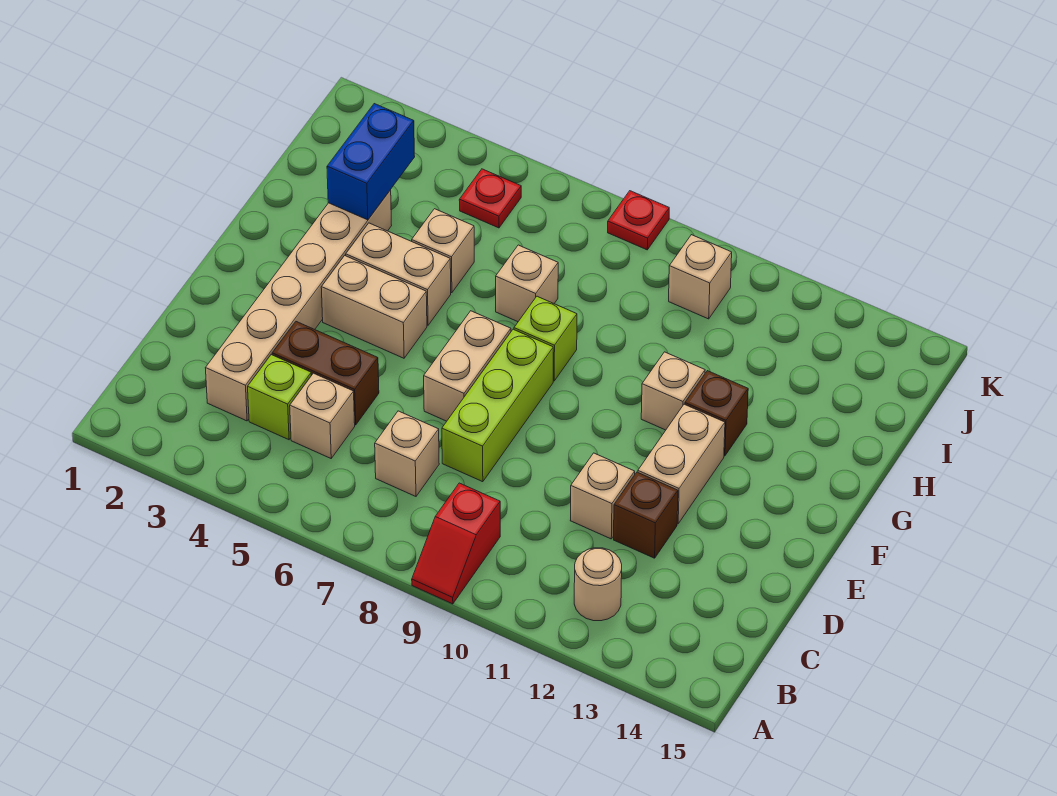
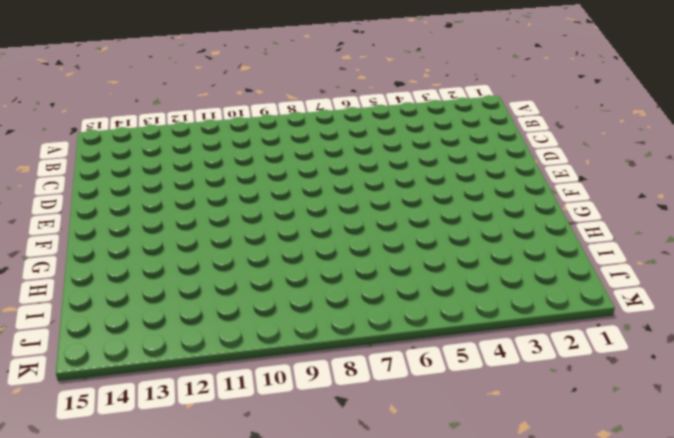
none -> red 1x2 slope [412,483,500,604]
none -> tan 1x1 round brick [574,548,622,621]
none -> tan 1x6 brick [206,190,392,421]

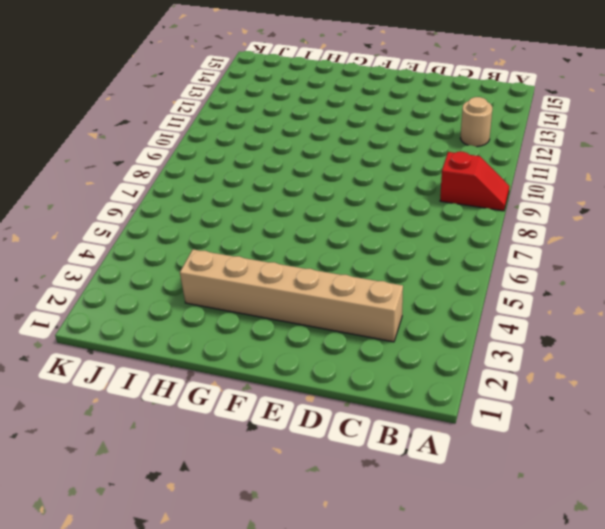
none -> lime 1x1 brick [248,355,311,440]
none -> tan 1x1 brick [290,373,355,458]
none -> tan 1x1 brick [375,411,439,496]

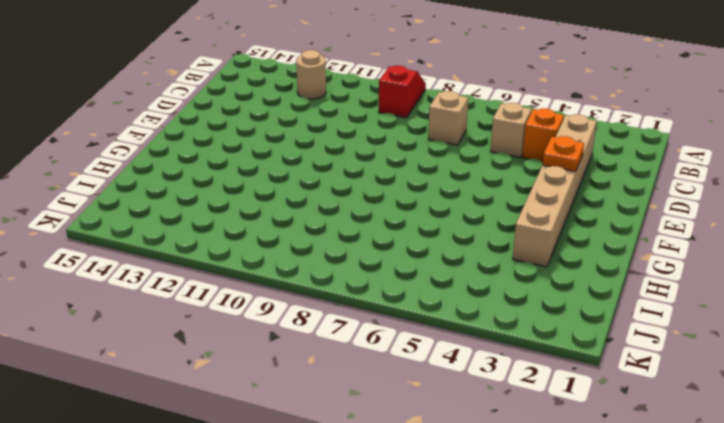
orange 1x1 brick [522,108,564,162] -> lime 1x1 brick [248,355,311,440]
orange 1x1 plate [543,136,584,171] -> none
none -> brown 1x2 brick [272,322,379,425]
none -> lime 1x3 brick [442,329,553,482]
none -> tan 1x1 brick [570,453,635,539]

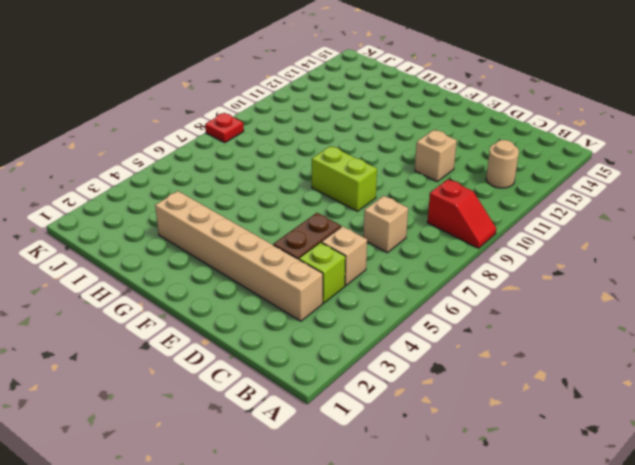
lime 1x2 brick [312,146,377,211] -> lime 1x3 brick [442,329,553,482]
none -> brown 1x1 brick [614,472,678,558]
none -> tan 1x2 brick [424,311,511,421]
none -> tan 1x2 brick [638,404,725,524]

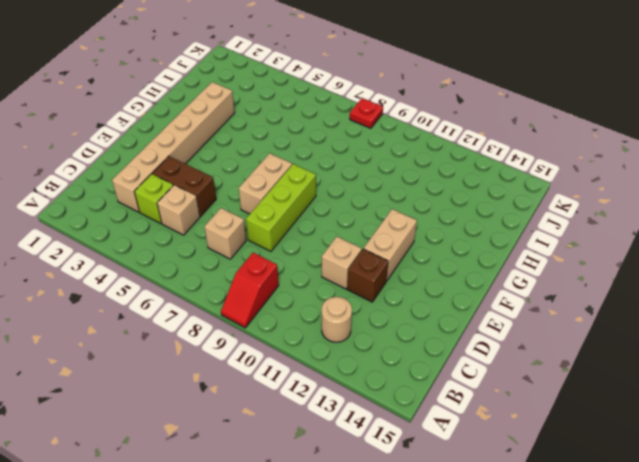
none -> tan 1x2 brick [321,256,427,358]
none -> tan 1x2 brick [346,223,451,325]
none -> lime 1x1 brick [514,296,577,381]

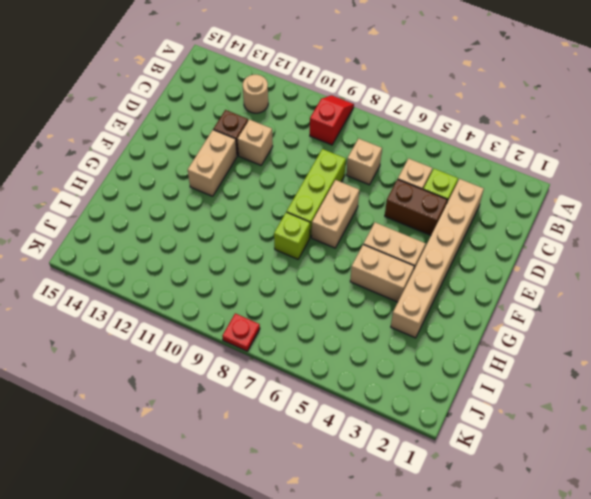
none -> tan 1x1 brick [641,352,705,430]
none -> brown 1x1 brick [685,371,748,456]
none -> tan 1x1 brick [412,209,474,293]

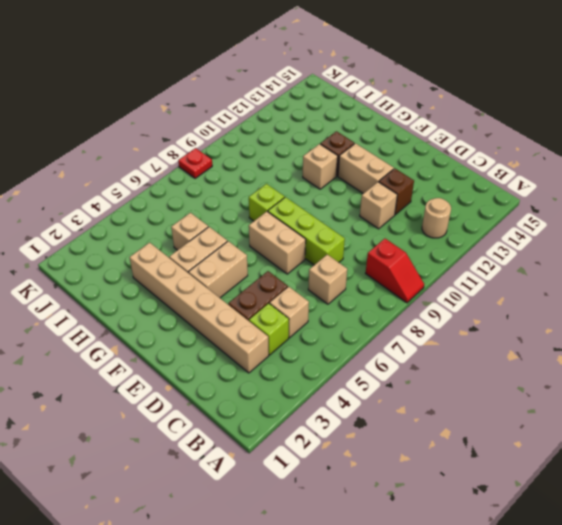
none -> tan 1x1 brick [496,245,558,322]
none -> red 1x1 plate [459,169,521,228]
none -> tan 1x1 brick [669,235,732,319]

